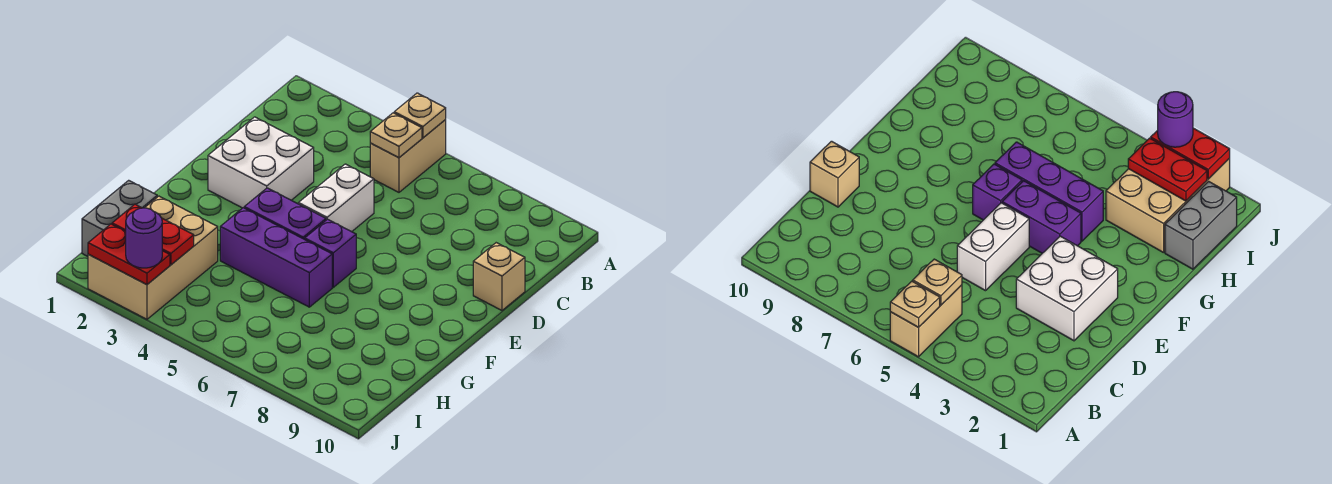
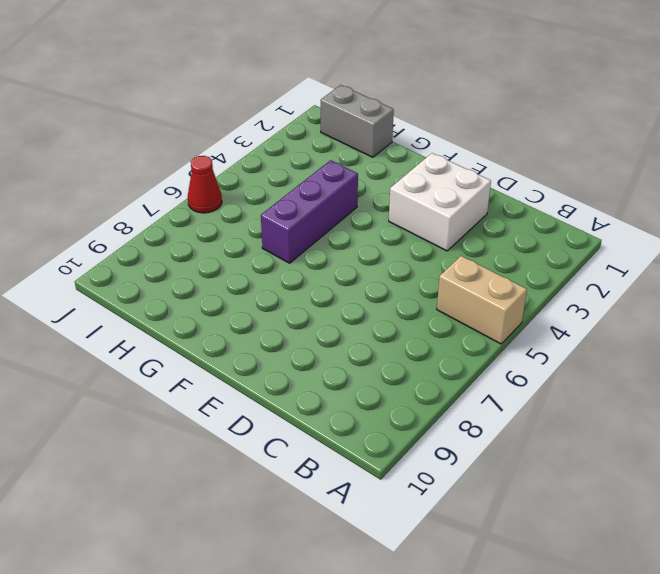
red 1x1 cone [188,156,222,213] -> none
none -> white 1x2 brick [298,164,374,232]
none -> tan 1x1 brick [473,243,525,310]
none -> purple 1x2 brick [244,188,326,239]

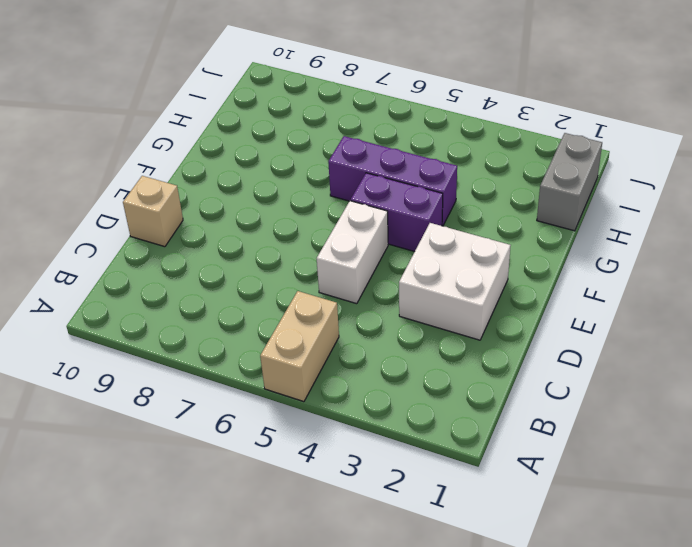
none -> purple 1x1 brick [305,219,356,287]
none -> tan 2x3 brick [88,196,218,319]
none -> tan 1x1 plate [394,93,446,138]

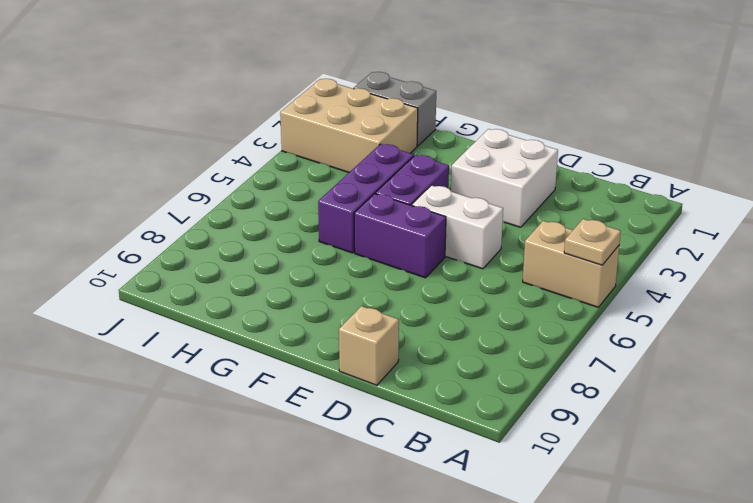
purple 1x2 brick [354,194,446,278] -> purple 1x1 brick [305,219,356,287]
none -> tan 1x1 plate [370,113,422,158]
none -> red 1x2 plate [112,204,194,265]
none -> red 1x2 plate [88,224,170,285]

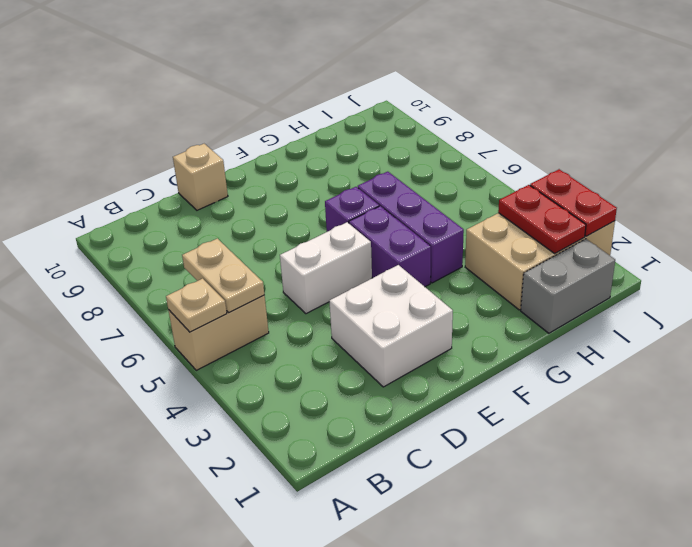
tan 1x2 plate [182,238,264,312] -> tan 1x1 plate [370,113,422,158]
none -> purple 1x1 round brick [126,208,162,268]

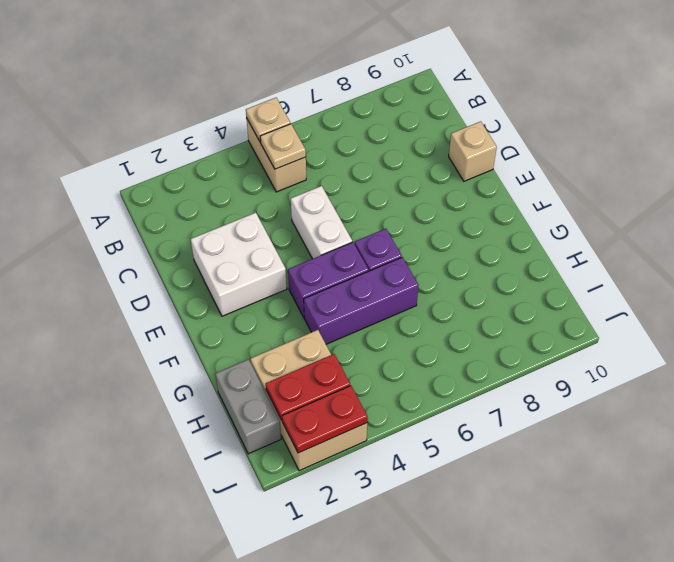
none -> purple 1x1 round brick [126,208,162,268]

